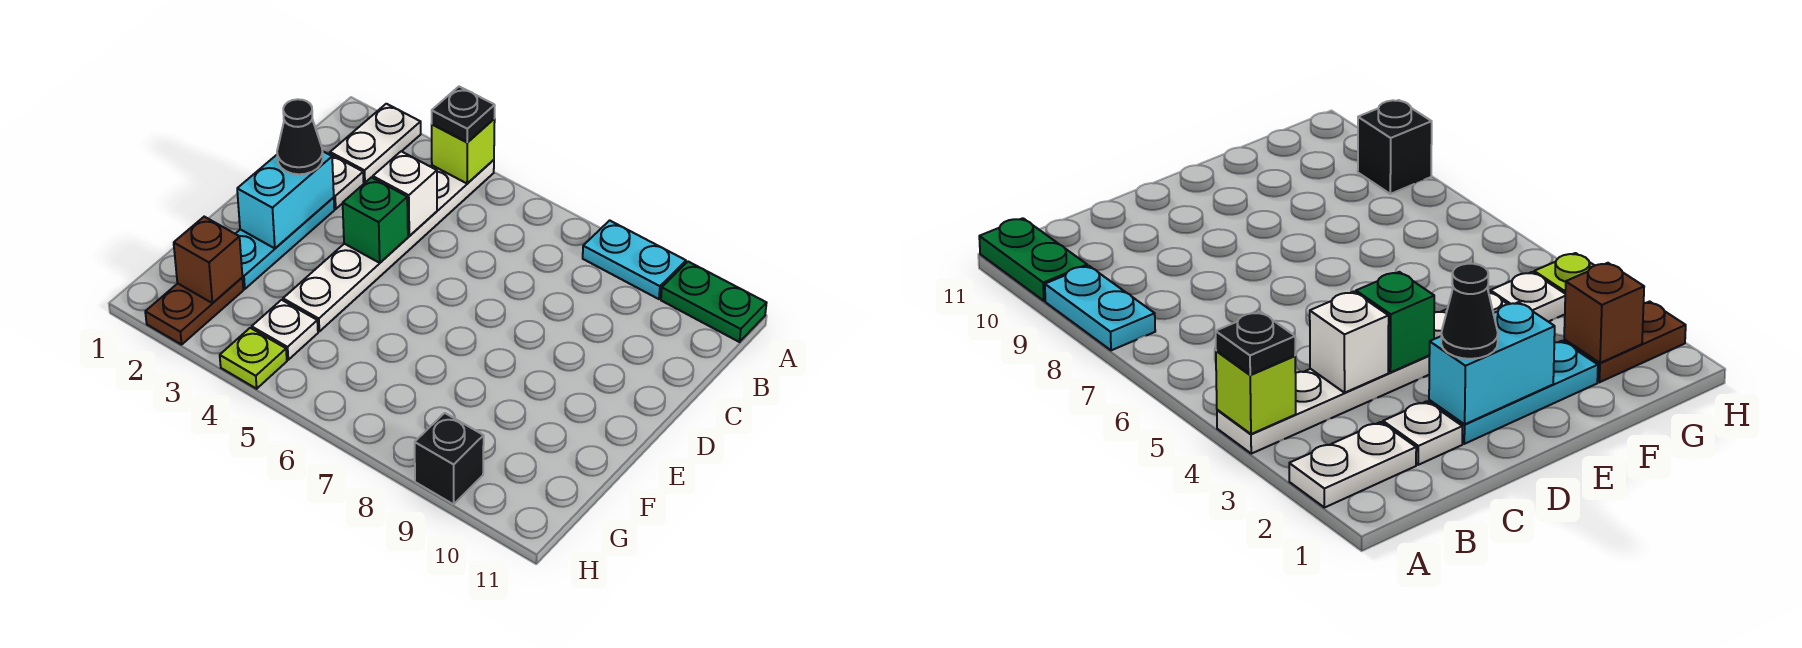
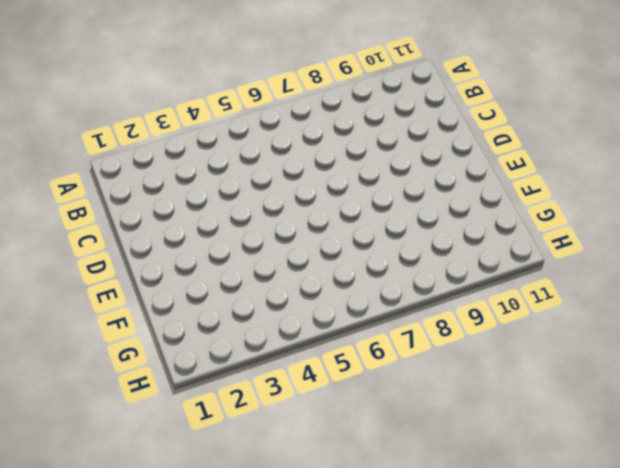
none -> white 1x2 plate [330,104,421,183]
none -> white 1x6 plate [283,160,494,331]
none -> cyan 1x2 plate [583,220,686,299]

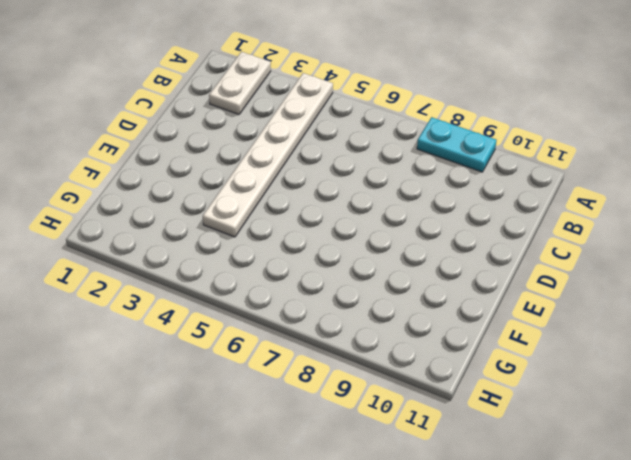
none -> green 1x2 plate [661,262,766,342]
none -> white 1x1 plate [328,153,364,209]
none -> cyan 1x3 plate [236,198,334,289]

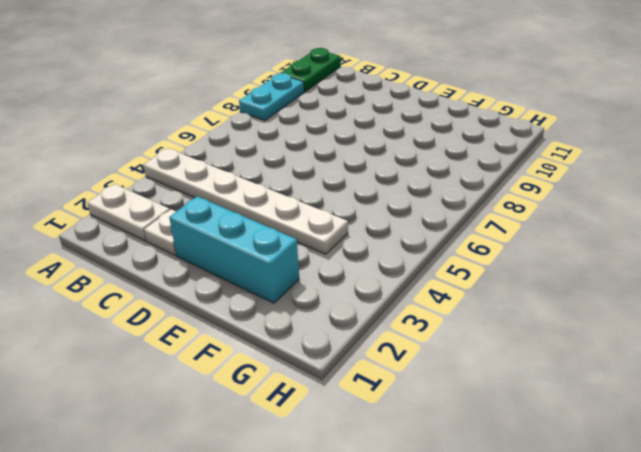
cyan 1x3 brick [169,196,299,303] -> cyan 1x3 plate [236,198,334,289]
none -> brown 1x2 plate [145,278,243,345]
none -> white 1x1 plate [252,300,318,360]
none -> lime 1x1 plate [220,328,287,389]

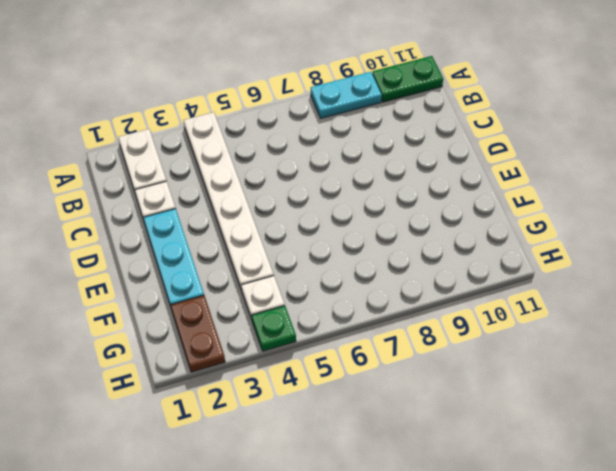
green 1x1 plate [252,306,296,351] -> lime 1x1 plate [220,328,287,389]
none -> black 1x1 brick [415,413,484,504]
none -> lime 1x1 brick [432,119,495,183]
none -> white 1x1 brick [373,151,437,236]

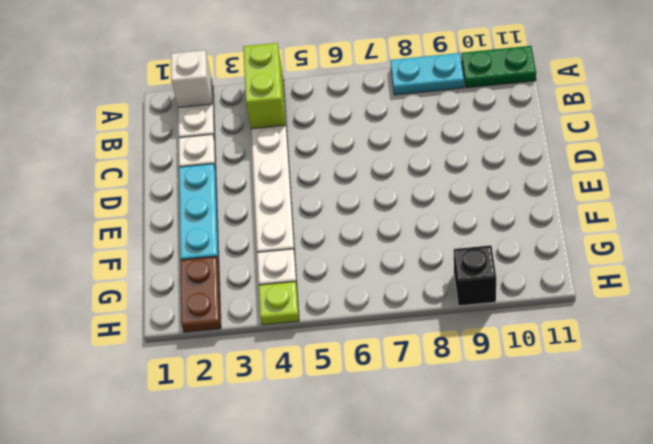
white 1x1 brick [171,50,212,108] -> white 1x1 brick moved to [373,151,437,236]
lime 1x2 brick [243,43,286,129] -> lime 1x1 brick [432,119,495,183]
none -> cyan 1x2 brick [237,152,334,248]
none -> green 1x1 brick [343,177,408,263]
none -> brown 1x1 brick [174,217,242,303]

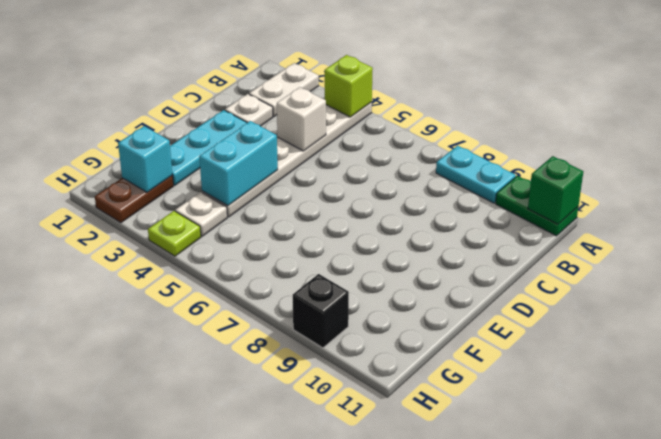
green 1x1 brick [528,156,583,224] -> green 1x1 brick moved to [343,177,408,263]
cyan 1x2 brick [199,121,278,206] -> cyan 1x2 brick moved to [237,152,334,248]
cyan 1x1 brick [118,126,172,192] -> brown 1x1 brick [174,217,242,303]
none -> black 1x1 plate [432,87,495,142]
none -> black 1x1 cone [277,99,323,174]

